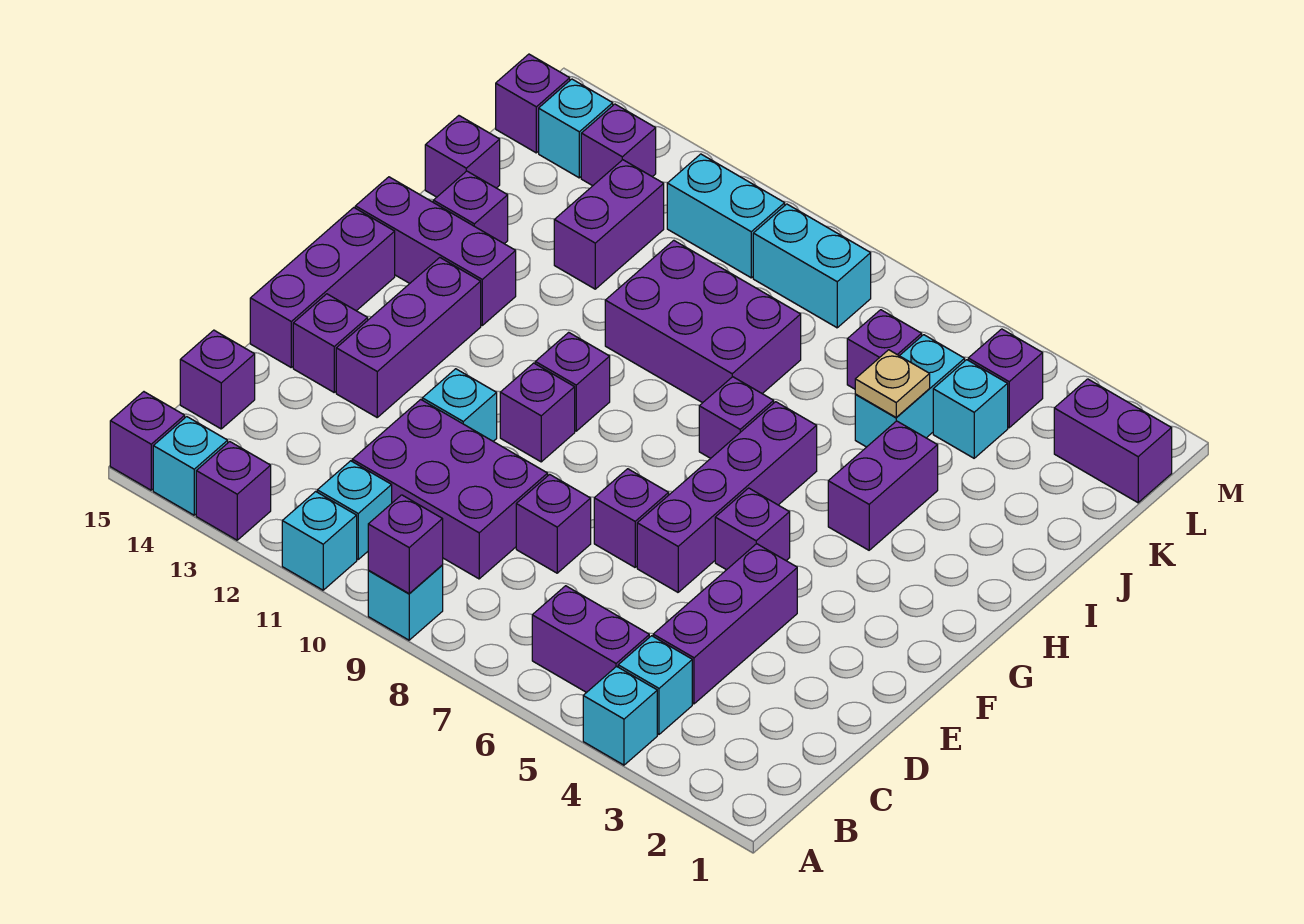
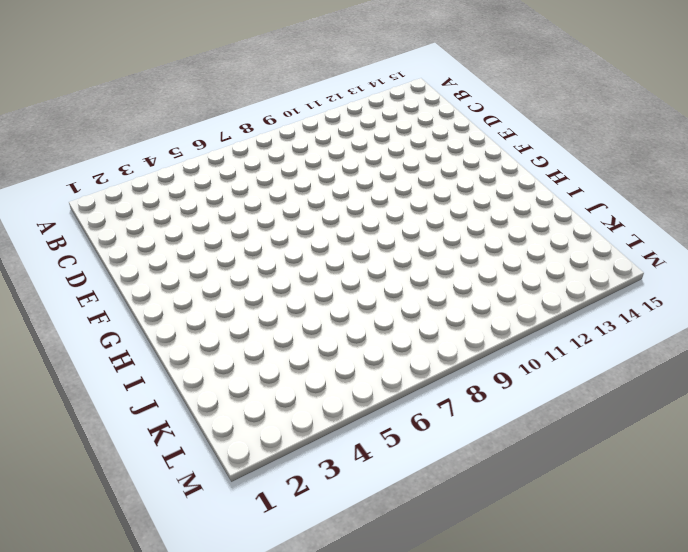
none -> cyan 1x1 brick [583,666,657,765]
none -> cyan 1x1 brick [368,565,443,640]
none -> cyan 1x1 brick [282,491,357,590]
none -> purple 1x1 brick [196,442,271,540]

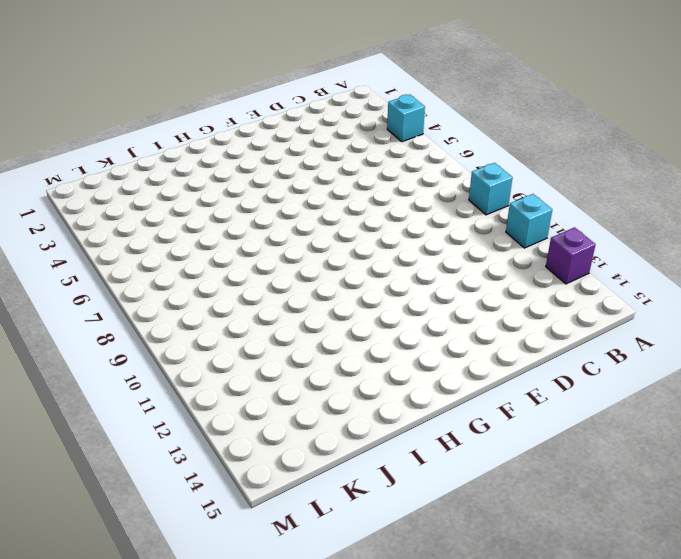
none -> cyan 1x1 brick [153,417,228,515]
none -> purple 1x1 brick [110,392,185,490]
none -> cyan 1x1 brick [618,636,692,734]
none -> purple 1x2 brick [532,586,649,693]

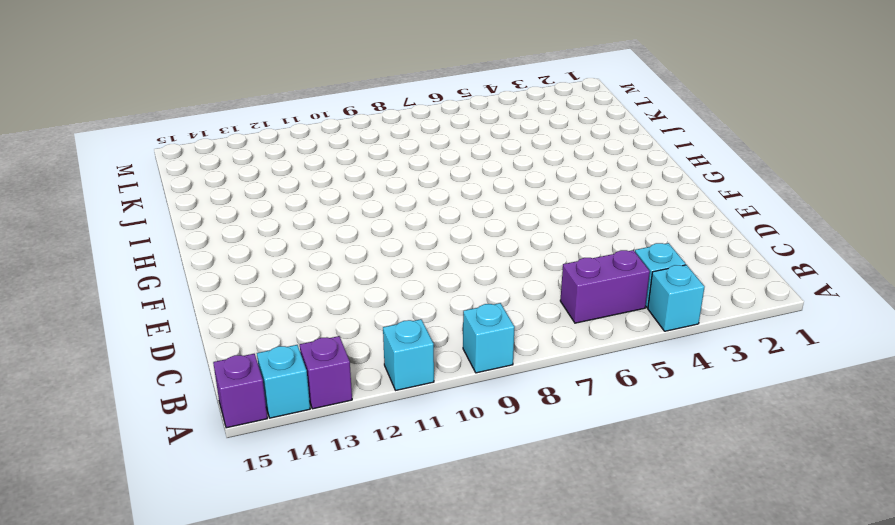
none -> cyan 1x1 brick [317,461,392,559]
none -> purple 1x3 brick [653,544,797,704]
none -> purple 2x3 brick [352,399,548,579]
none -> purple 1x1 brick [180,330,255,429]

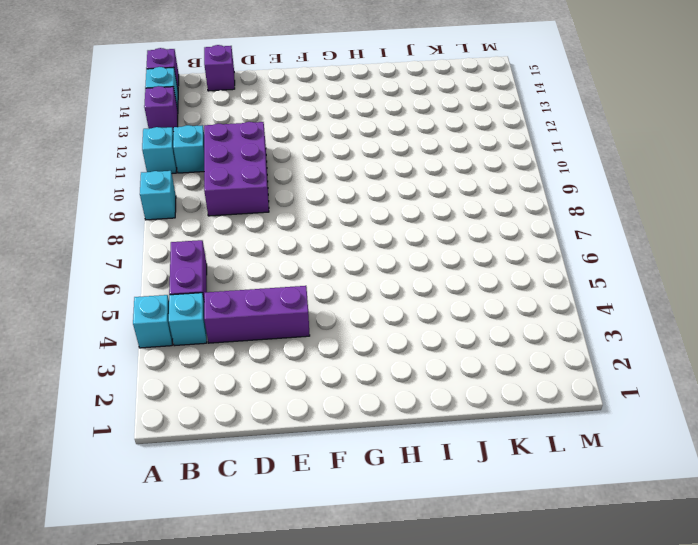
none -> purple 1x1 brick [516,474,591,573]
none -> purple 1x4 brick [637,402,817,592]
none -> purple 1x1 brick [594,469,669,567]
none -> cyan 1x1 brick [422,369,497,441]

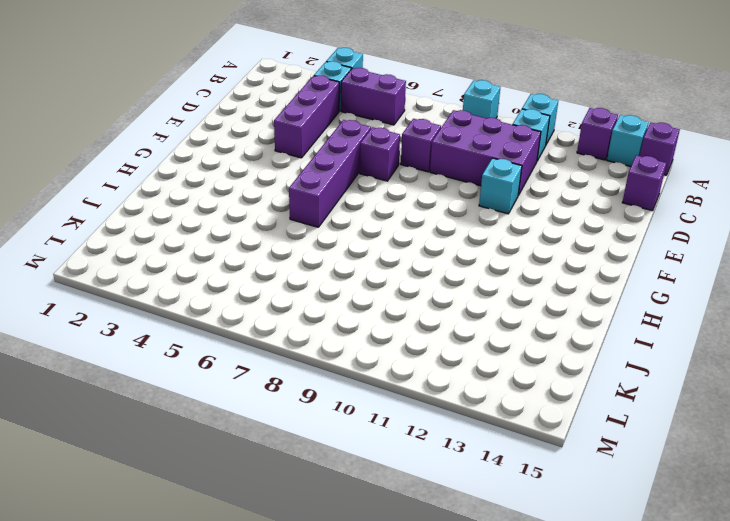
none -> purple 1x3 brick [336,258,481,417]
none -> purple 1x1 brick [293,294,368,392]
none -> purple 1x3 brick [250,208,395,367]
none -> purple 1x1 brick [715,488,790,570]

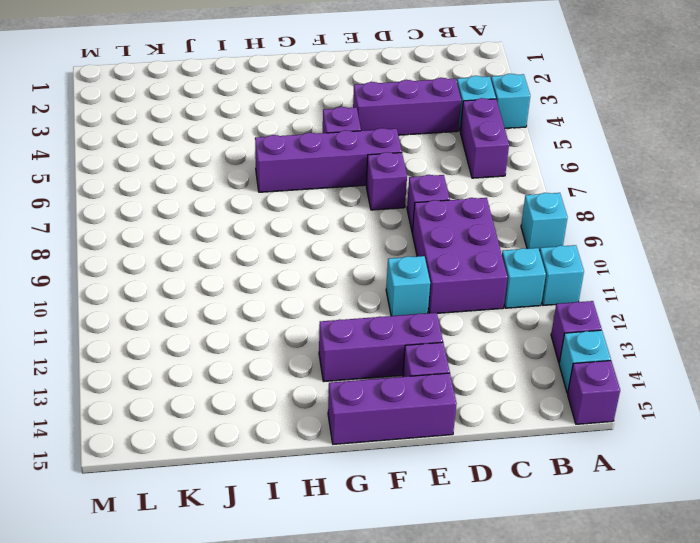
none -> purple 1x1 brick [180,330,255,429]
none -> purple 1x1 brick [500,363,575,462]
none -> purple 1x1 brick [535,332,610,431]
none -> purple 1x2 brick [828,421,938,550]

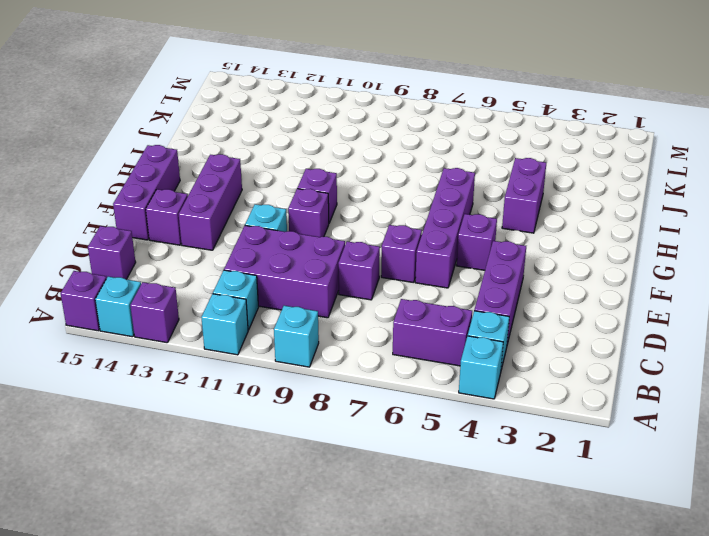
none -> purple 1x1 brick [699,377,774,458]
none -> purple 1x3 brick [355,177,516,325]
none -> purple 2x3 brick [605,240,801,403]
none -> purple 1x1 brick [433,171,508,244]

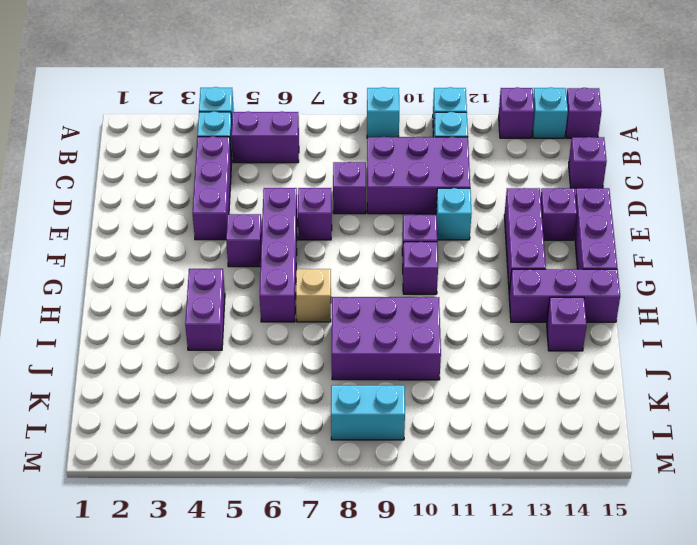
tan 1x1 brick [296,269,331,322] -> purple 1x1 brick [699,377,774,458]
none -> cyan 1x2 brick [855,335,965,447]
none -> purple 1x2 brick [554,160,664,289]
none -> purple 1x1 brick [425,116,500,197]
none -> cyan 1x1 brick [933,360,1008,458]

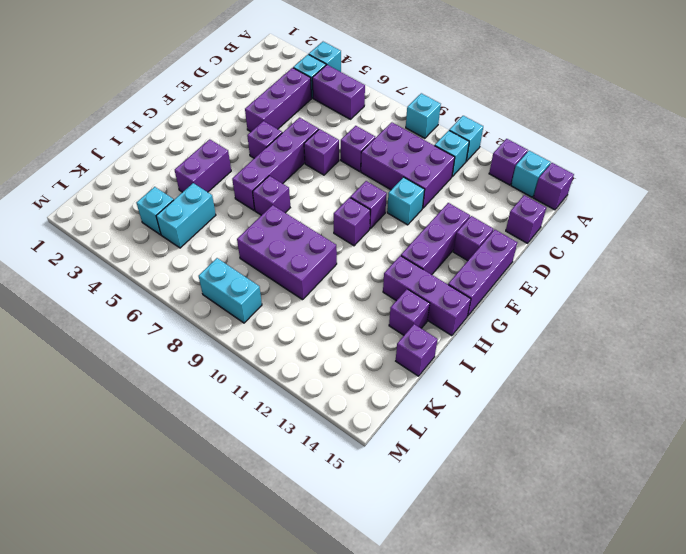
none -> purple 1x2 brick [554,160,664,289]
none -> purple 1x1 brick [847,310,922,389]
none -> purple 1x2 brick [1054,379,1172,503]
none -> purple 1x1 brick [968,329,1043,428]

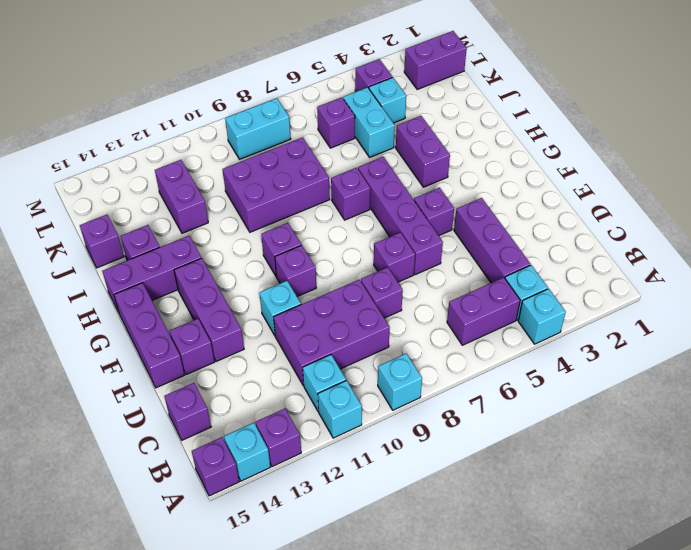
none -> cyan 1x2 brick [667,154,785,278]
none -> purple 1x1 brick [581,104,656,186]
none -> cyan 1x1 brick [539,79,613,178]
none -> purple 1x1 brick [496,54,570,153]

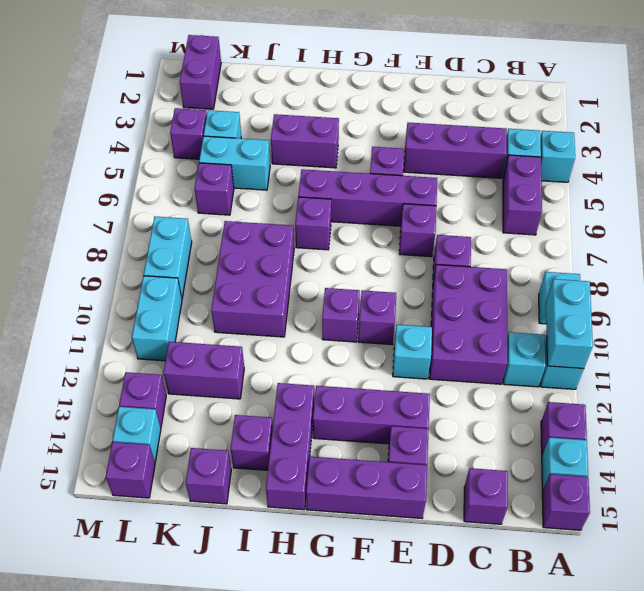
cyan 1x2 brick [546,279,593,369] -> none
none -> purple 1x1 brick [368,495,443,594]
none -> tan 1x1 plate [855,350,930,417]

